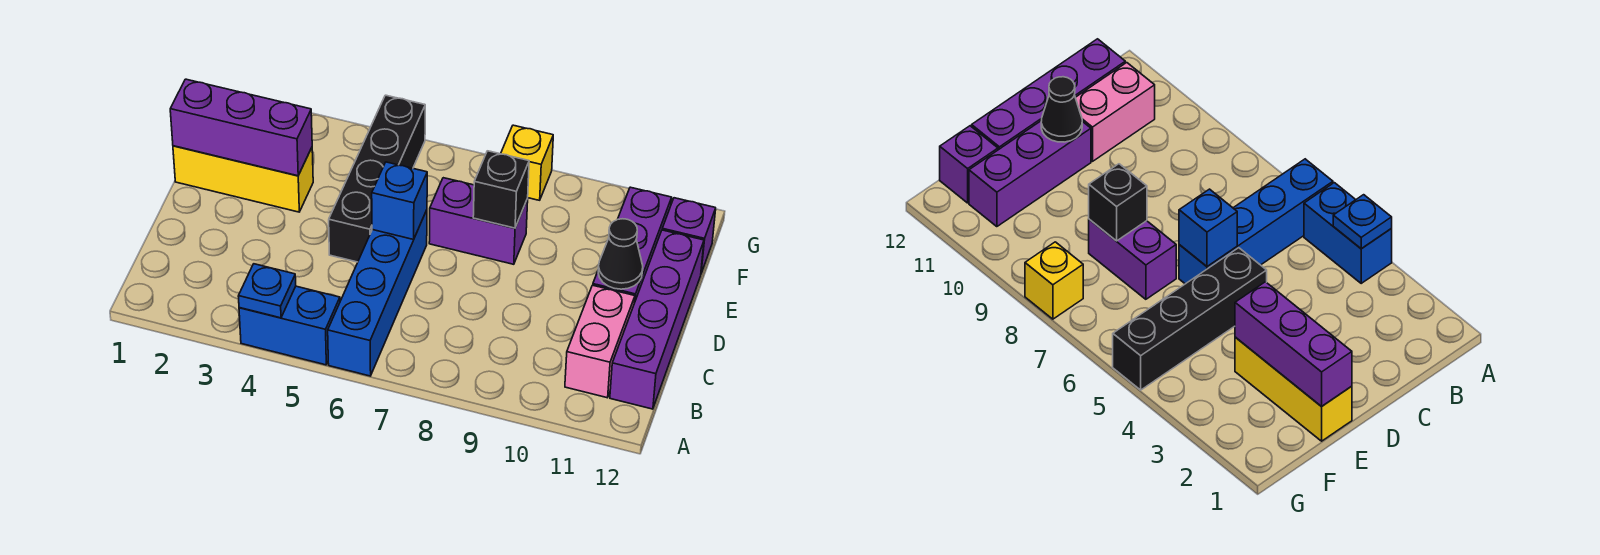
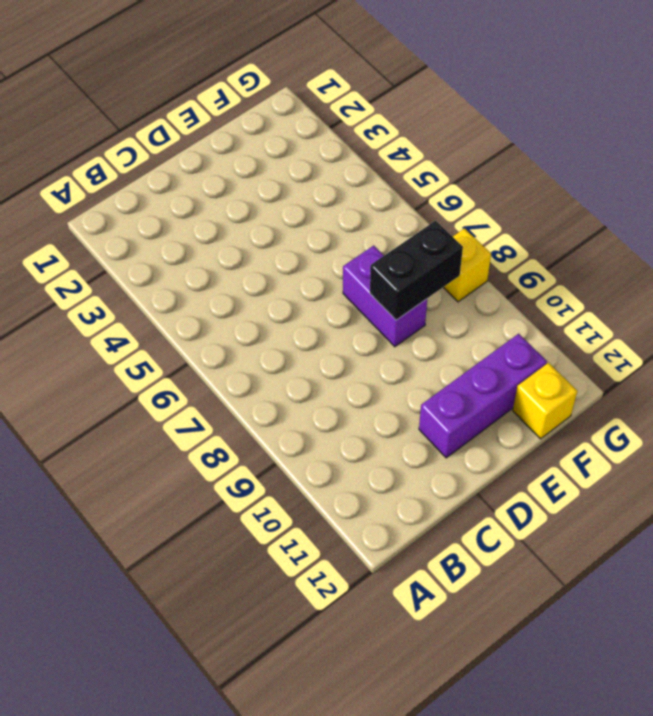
black 1x2 brick [370,221,463,320] -> black 1x1 brick [473,151,529,228]
yellow 1x1 brick [513,363,577,439] -> purple 1x1 brick [662,198,716,273]
none -> blue 1x2 brick [239,286,340,365]
none -> blue 1x4 brick [328,210,427,376]
none -> pink 1x2 brick [565,285,635,398]

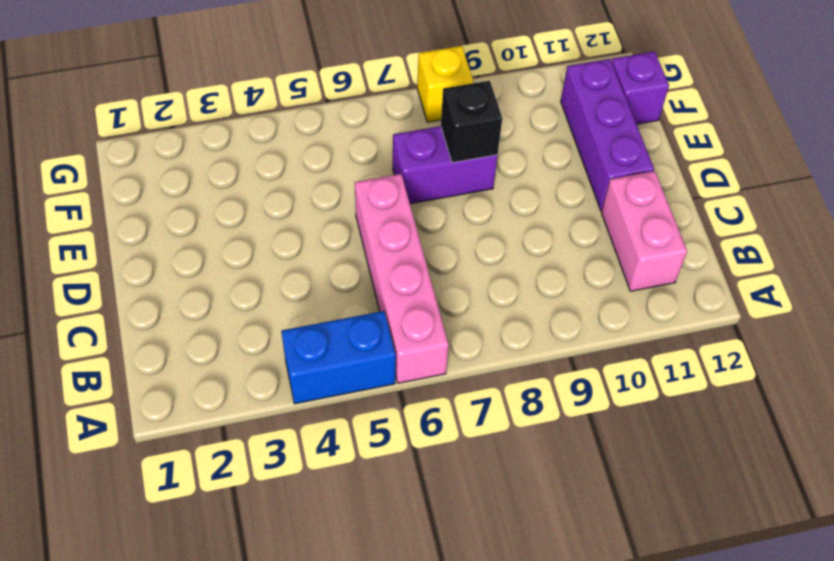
pink 1x4 brick [355,174,449,383] -> blue 1x4 brick [328,210,427,376]
none -> purple 1x4 brick [610,230,704,409]
none -> black 1x4 brick [329,95,425,262]
none -> yellow 1x3 brick [173,146,313,212]

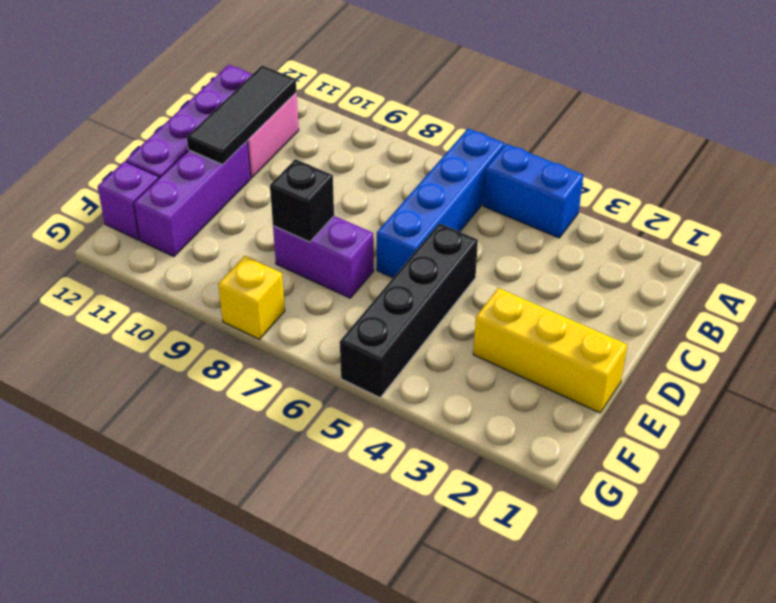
black 1x3 tile [187,65,297,164] -> black 1x1 cone [598,219,643,289]
none -> blue 1x1 plate [238,264,296,318]
none -> blue 1x1 brick [372,162,427,239]
none -> purple 1x3 brick [170,79,312,176]

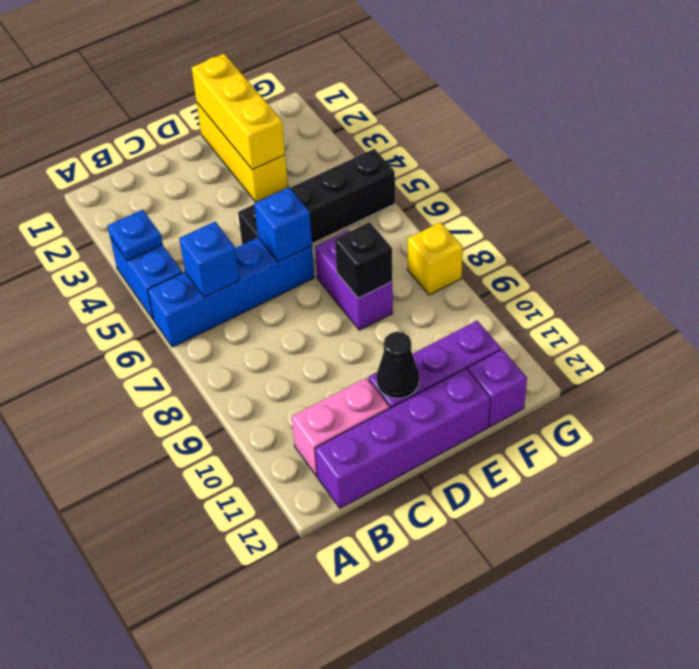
blue 1x1 brick [179,222,239,297] -> none
yellow 1x3 brick [192,54,285,170] -> purple 1x3 brick [170,79,312,176]

